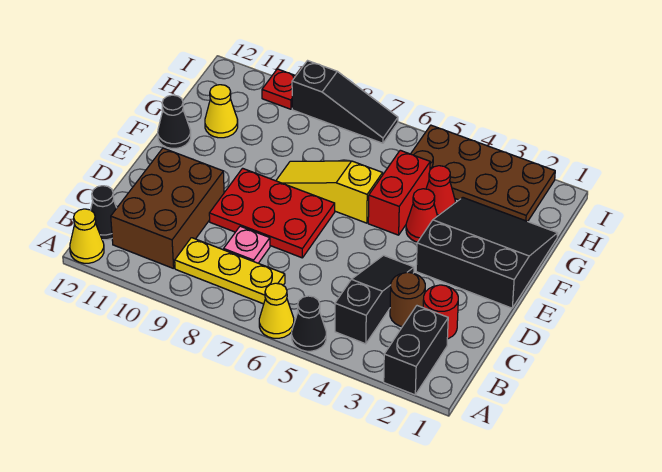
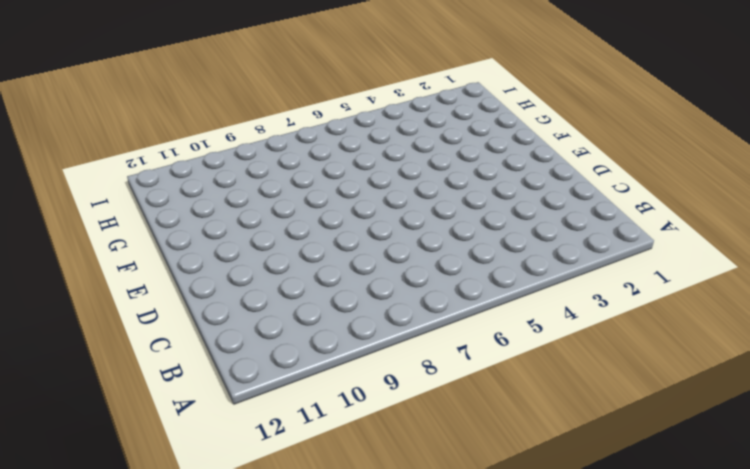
none -> black 1x2 brick [384,306,448,395]
none -> black 1x1 cone [292,296,326,351]
none -> yellow 1x1 cone [259,283,294,338]

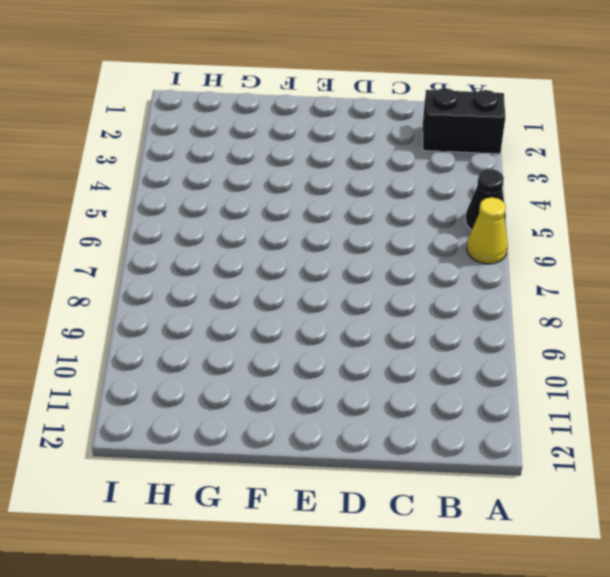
none -> yellow 1x1 cone [70,209,104,263]
none -> black 1x3 slope [335,255,414,344]
none -> yellow 1x3 plate [175,238,285,304]

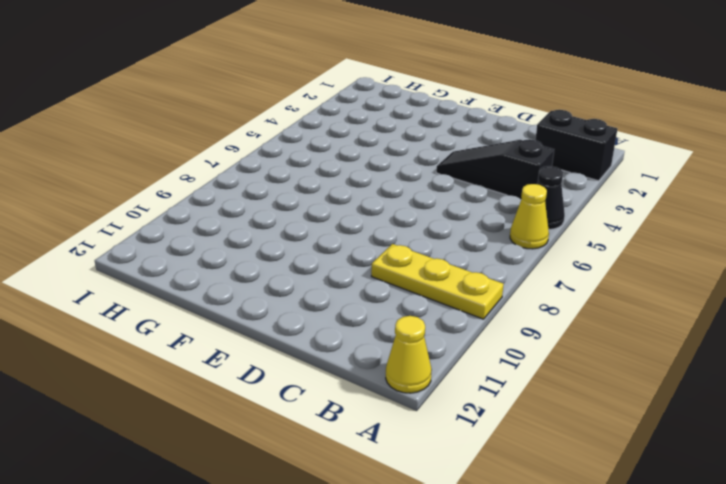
yellow 1x3 plate [371,244,504,319] -> yellow 1x3 plate turned to [175,238,285,304]
none -> brown 2x3 brick [111,148,224,269]
none -> black 1x1 cone [91,186,117,240]
none -> red 1x1 round brick [423,285,458,339]

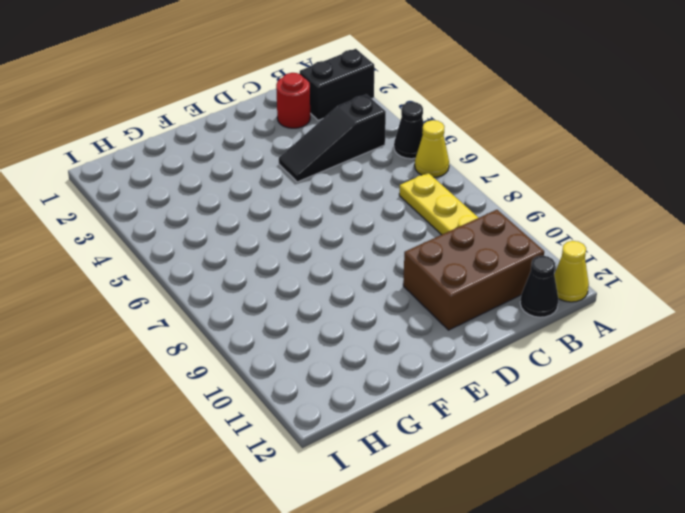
none -> brown 1x1 round brick [390,272,425,327]
none -> pink 1x1 plate [224,226,270,263]
none -> red 2x3 plate [209,168,335,258]

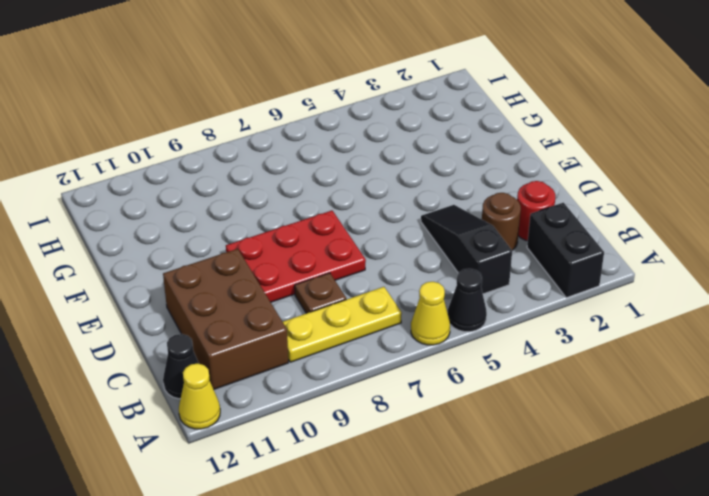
brown 1x1 plate [295,273,346,313] -> pink 1x1 plate [224,226,270,263]
none -> black 3x3 slope [416,198,558,308]
none -> red 1x1 cone [406,189,437,242]
none -> red 1x2 brick [368,150,430,235]

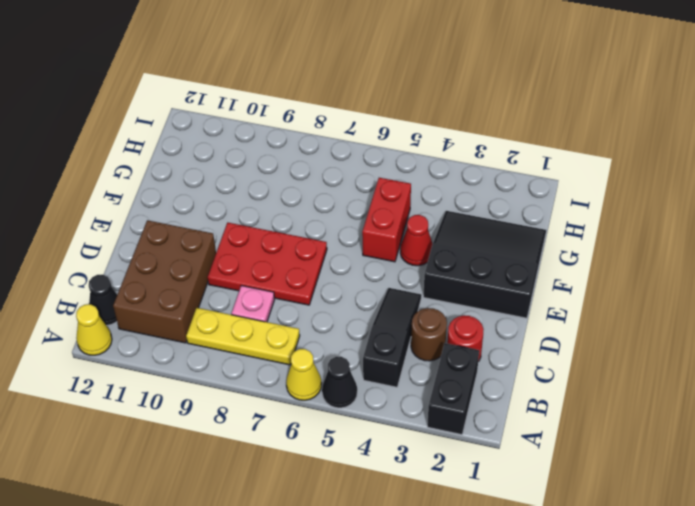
none -> yellow 1x3 slope [276,161,383,223]
none -> black 1x1 cone [158,95,191,148]
none -> red 1x1 cone [426,166,455,216]

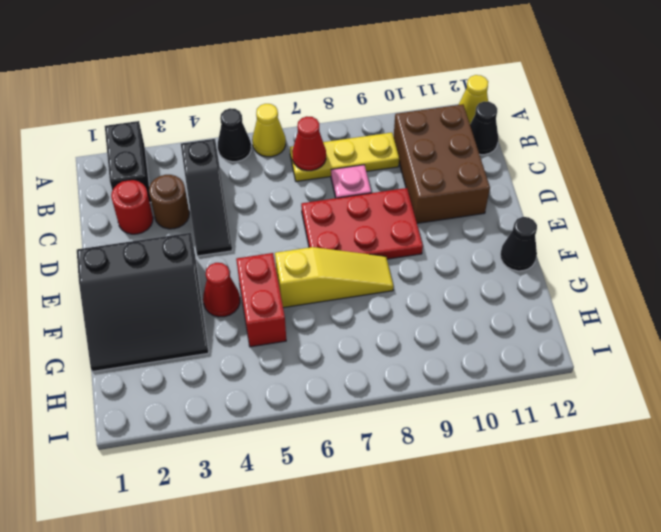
red 1x1 cone [292,116,326,171] -> red 1x1 cone moved to [426,166,455,216]
none -> yellow 1x1 cone [205,85,238,138]
none -> brown 2x4 plate [411,125,555,222]
none -> black 1x3 slope [292,61,398,143]

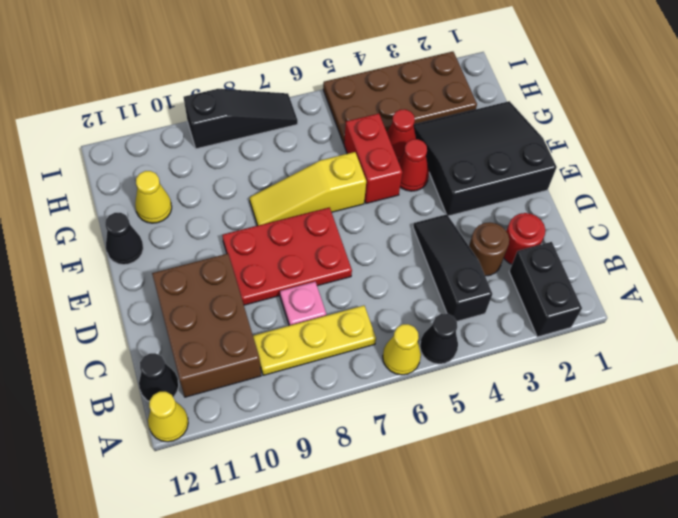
none -> red 1x1 plate [262,69,295,109]

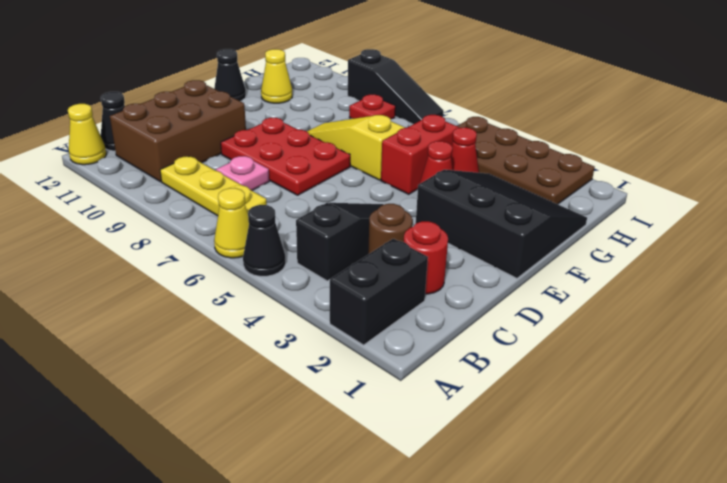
red 1x1 plate [349,95,396,119] -> red 1x1 plate moved to [262,69,295,109]

